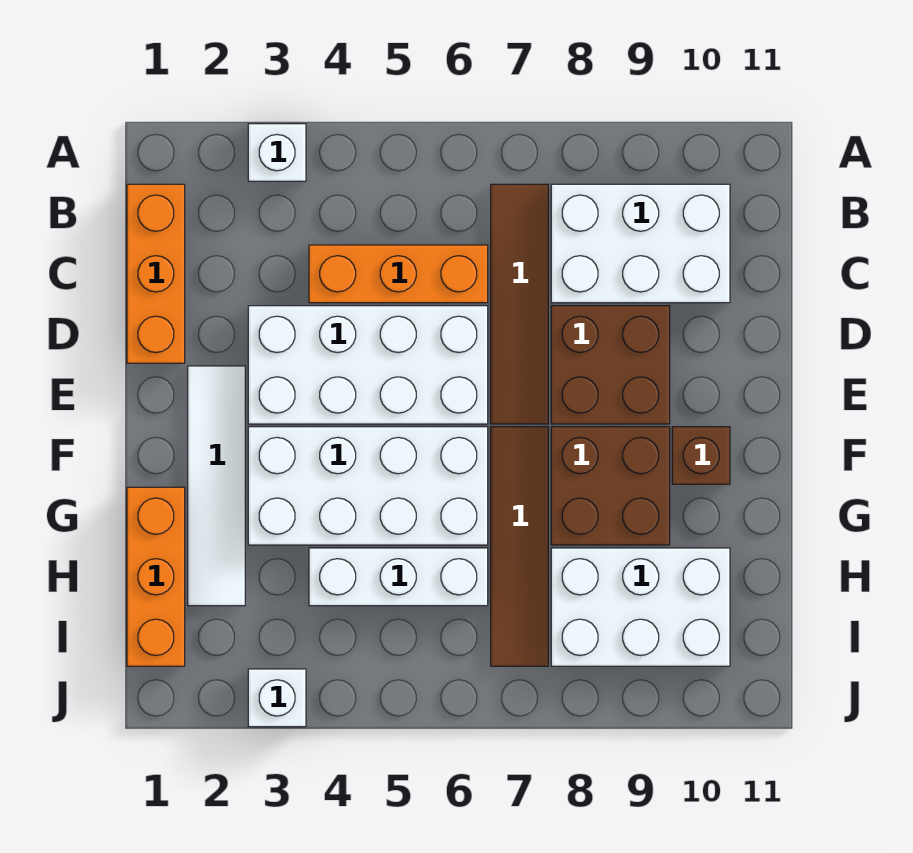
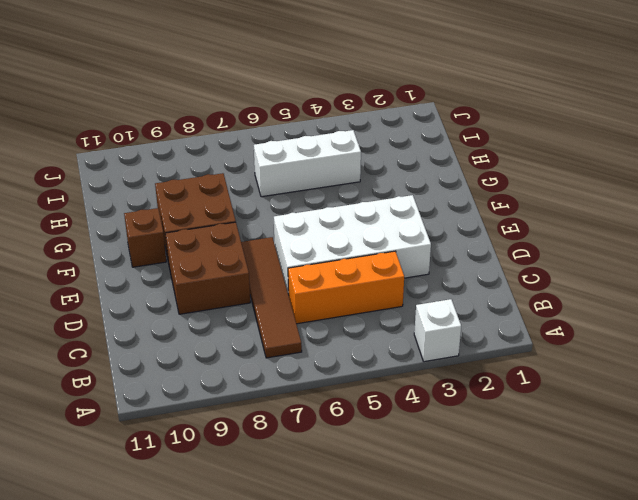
none -> orange 1x3 brick [127,184,185,363]
none -> white 2x3 brick [551,184,730,303]
none -> white 1x4 tile [188,366,245,606]

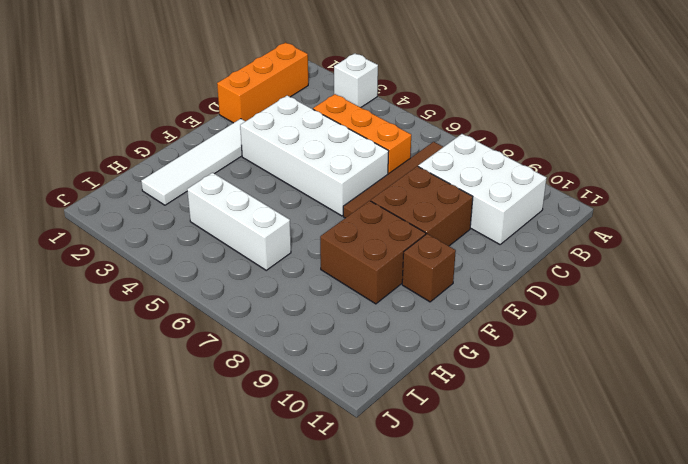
none -> white 2x4 brick [248,427,488,545]
none -> brown 1x4 tile [491,427,548,666]
none -> orange 1x3 brick [127,487,185,666]

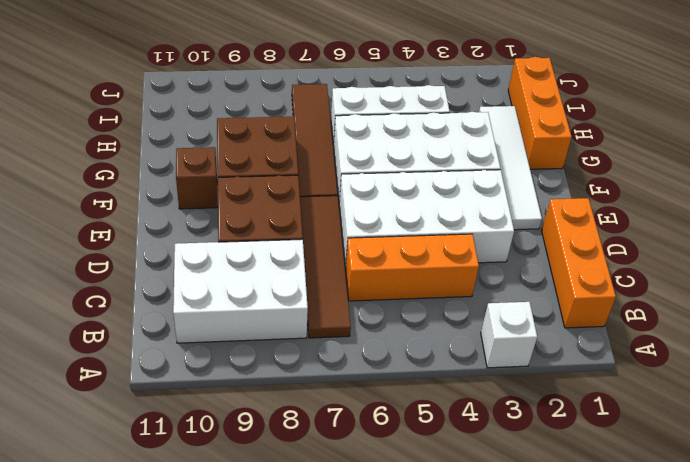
none -> white 2x3 brick [551,548,730,666]
none -> white 1x1 brick [248,669,306,727]

